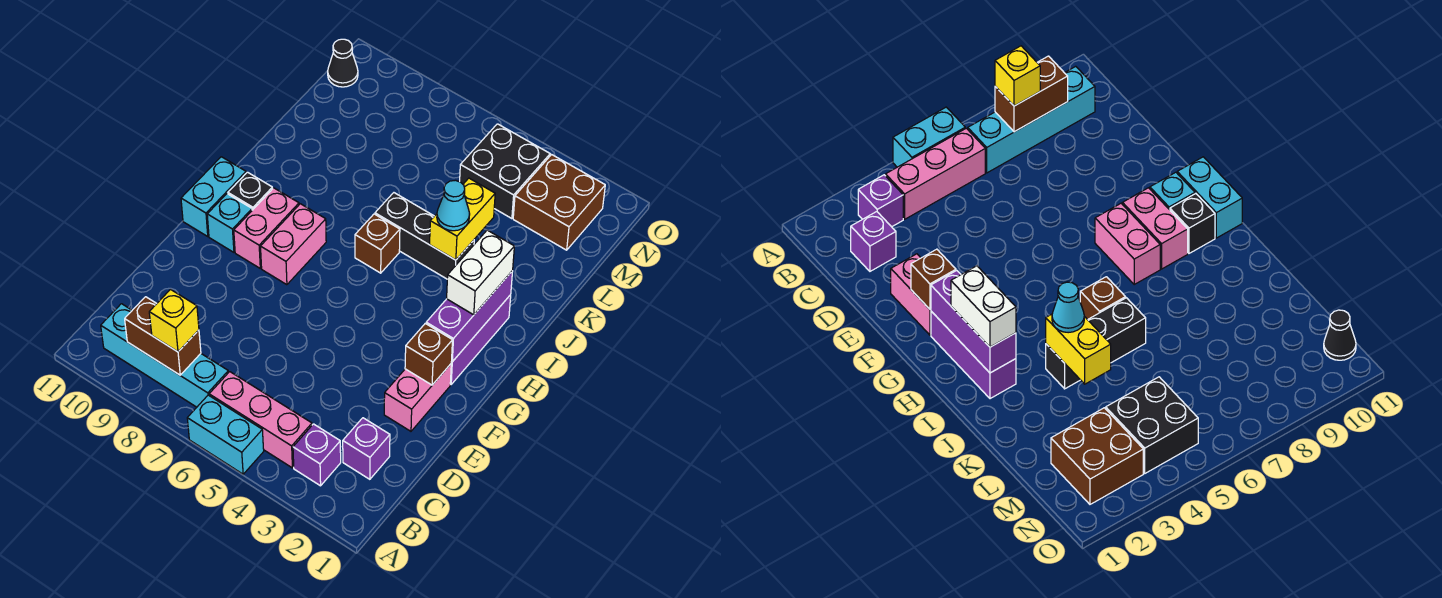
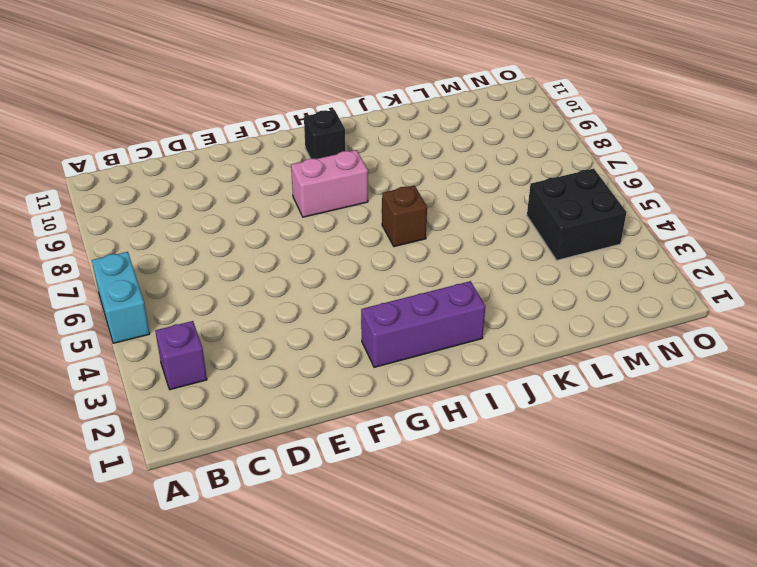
none -> pink 1x3 brick [209,372,312,468]
none -> cyan 1x4 brick [101,304,228,407]
none -> purple 1x1 brick [343,418,390,479]

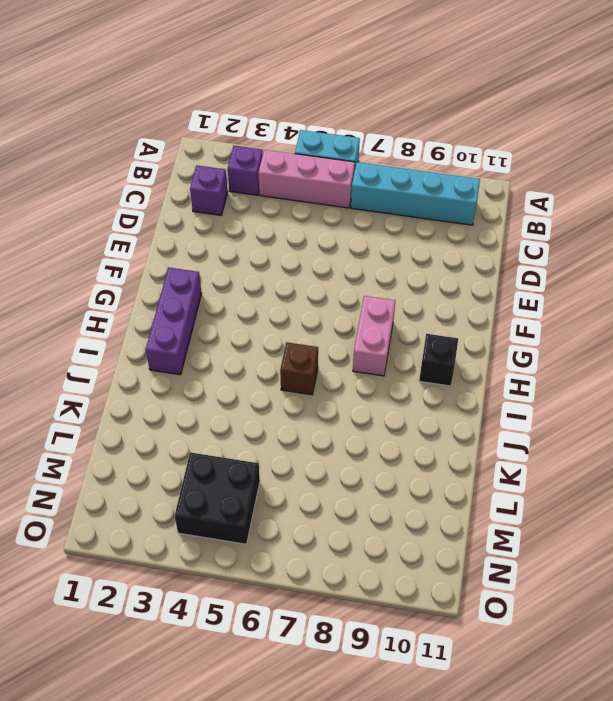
none -> pink 1x2 brick [384,364,451,431]
none -> pink 1x2 brick [234,188,299,268]
none -> cyan 1x1 brick [207,194,252,252]

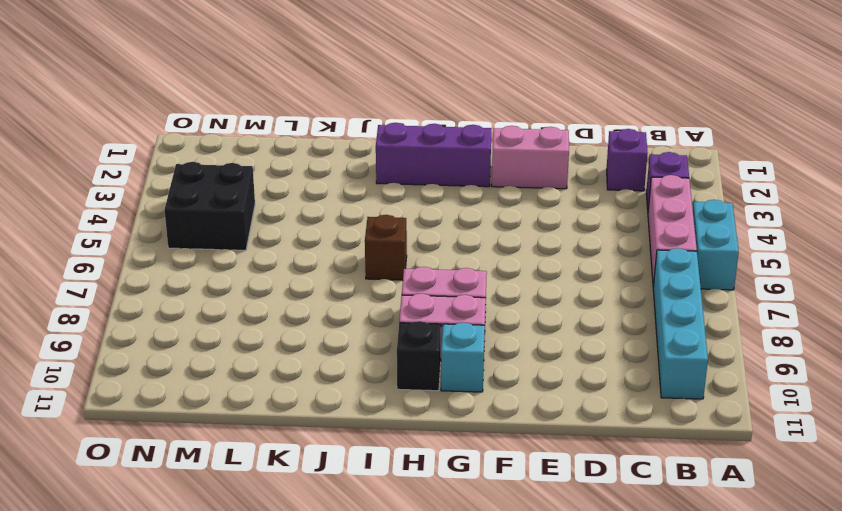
none -> cyan 1x2 brick [181,157,246,236]
none -> black 1x3 brick [375,193,474,279]
none -> brown 2x2 brick [513,155,605,250]

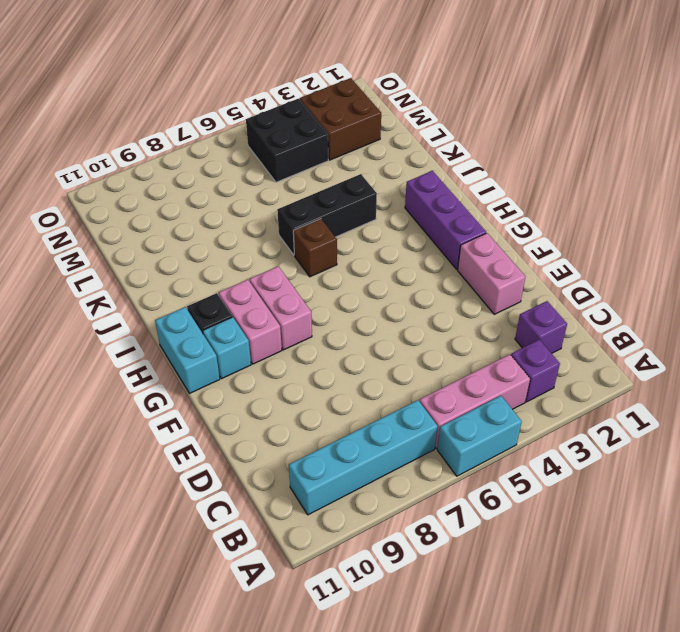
none -> black 1x1 cone [328,39,358,87]
none -> brown 1x2 brick [125,297,201,375]
none -> brown 1x1 brick [405,323,453,385]

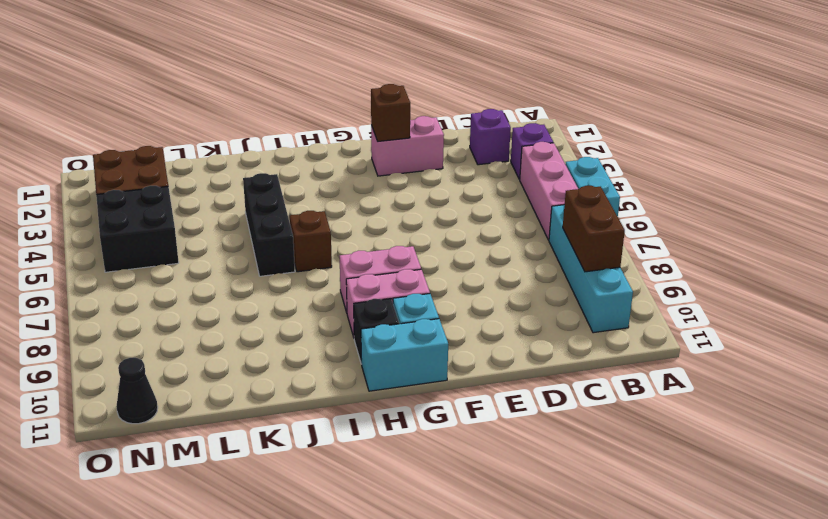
none -> purple 1x3 brick [450,295,511,384]
none -> purple 1x3 brick [426,271,513,362]
none -> yellow 1x2 brick [430,178,495,260]

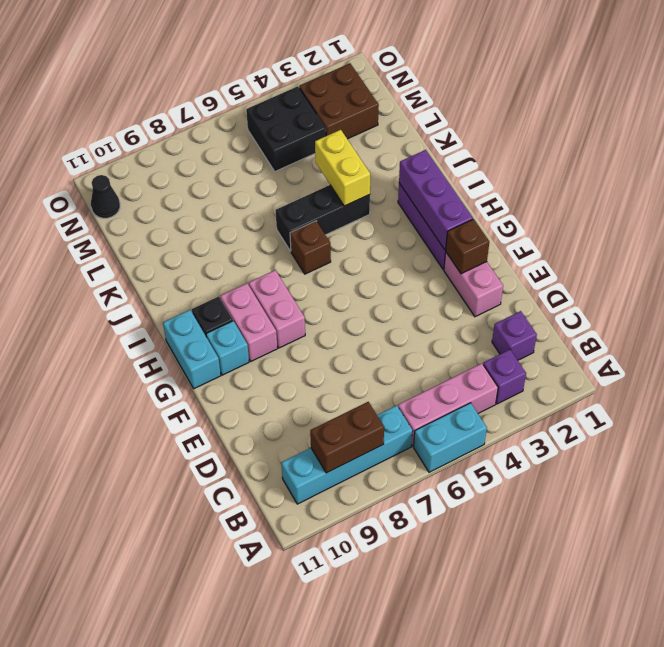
none -> yellow 1x1 brick [149,290,199,352]
none -> white 1x2 brick [447,230,514,315]
none -> cyan 1x1 cone [437,180,470,231]

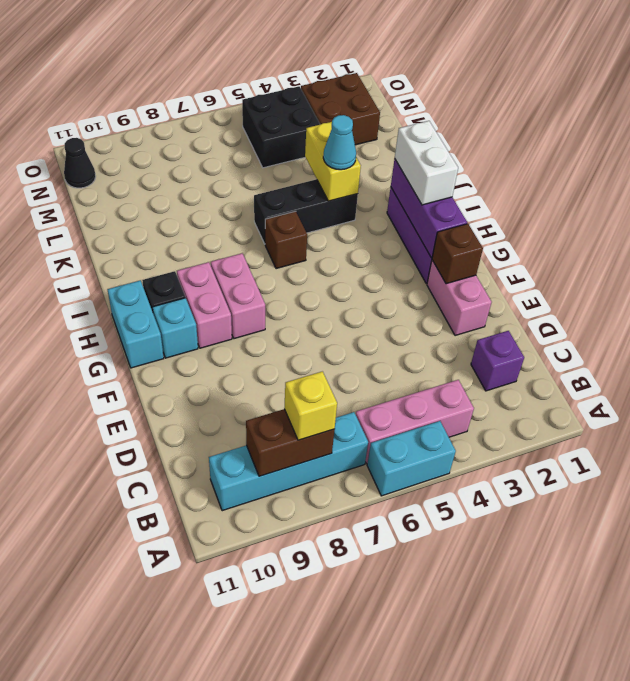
none -> purple 1x1 brick [293,424,341,486]

